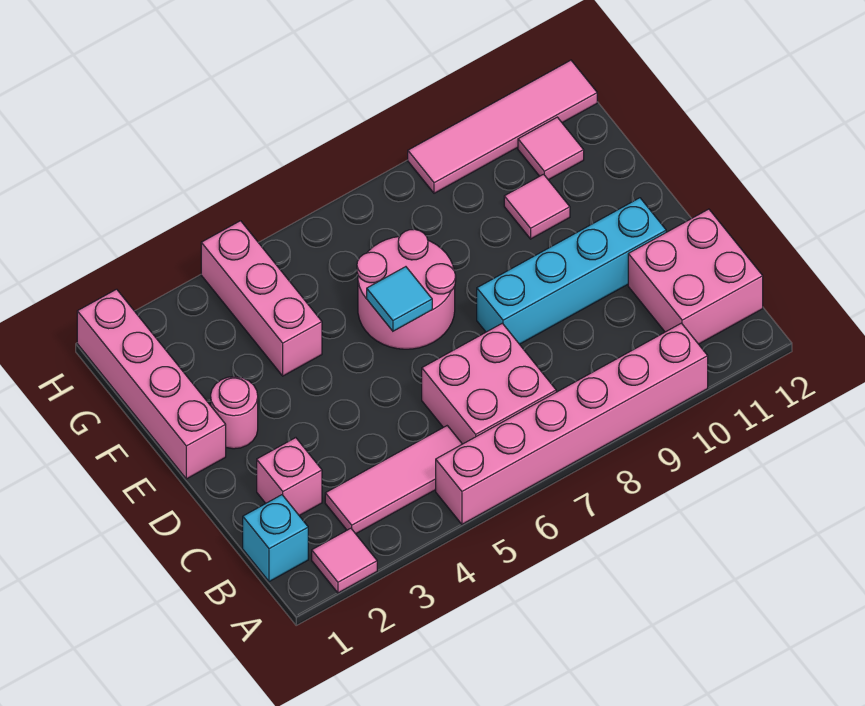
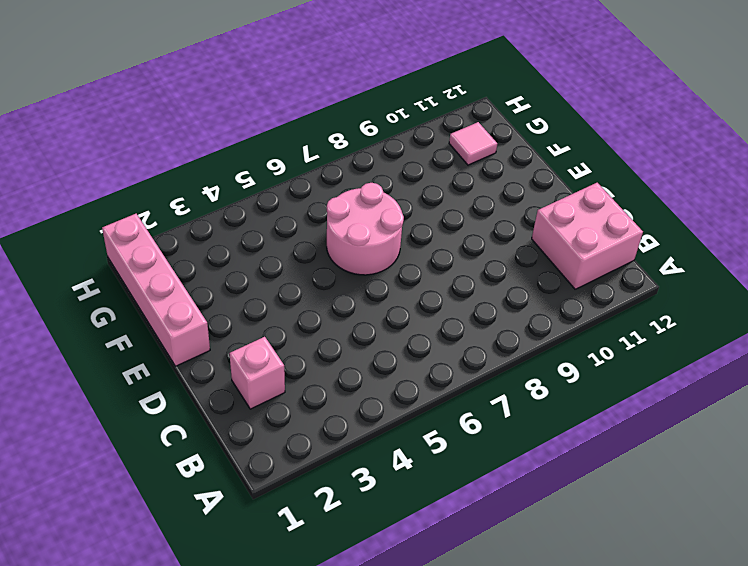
none -> pink 1x1 tile [312,528,377,593]
none -> pink 1x6 brick [436,323,708,524]
none -> cyan 1x1 brick [243,495,308,582]

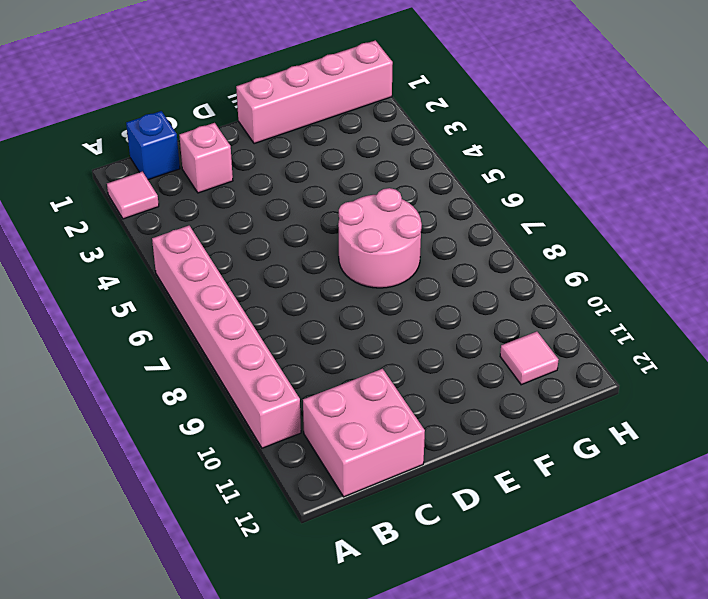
blue 1x1 brick [126,111,180,180] -> cyan 1x1 brick [243,495,308,582]
none -> pink 1x3 tile [325,426,462,534]
none -> pink 2x2 brick [422,323,556,444]
none -> cyan 1x4 brick [477,198,666,344]

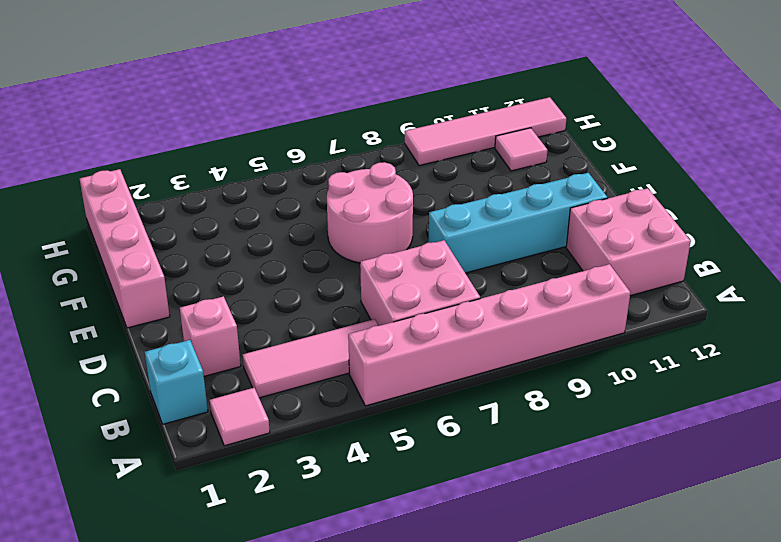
none -> pink 1x1 round brick [211,377,258,449]
none -> pink 1x3 brick [201,221,322,376]
none -> pink 1x1 tile [504,174,570,239]

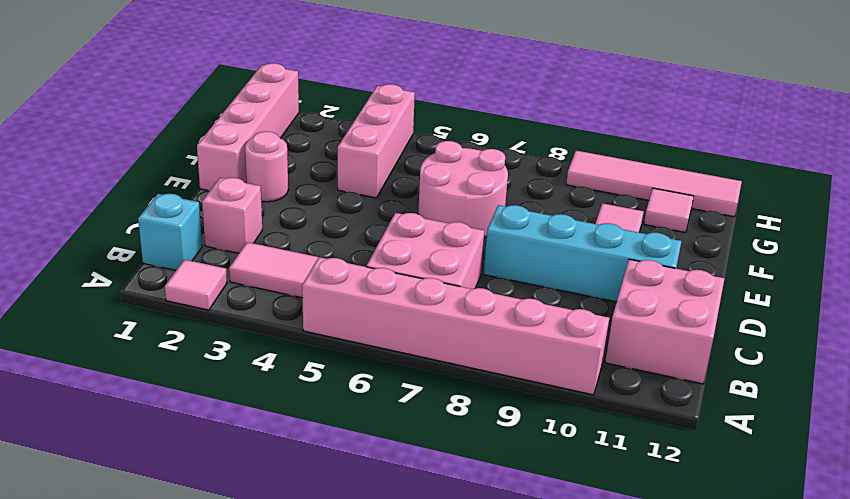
none -> cyan 1x1 tile [367,267,432,331]

